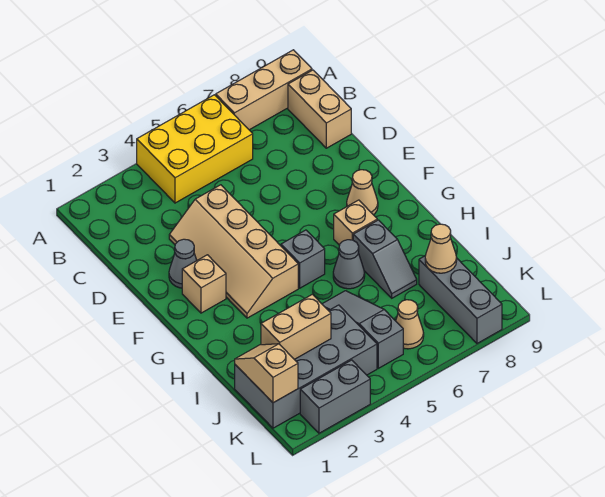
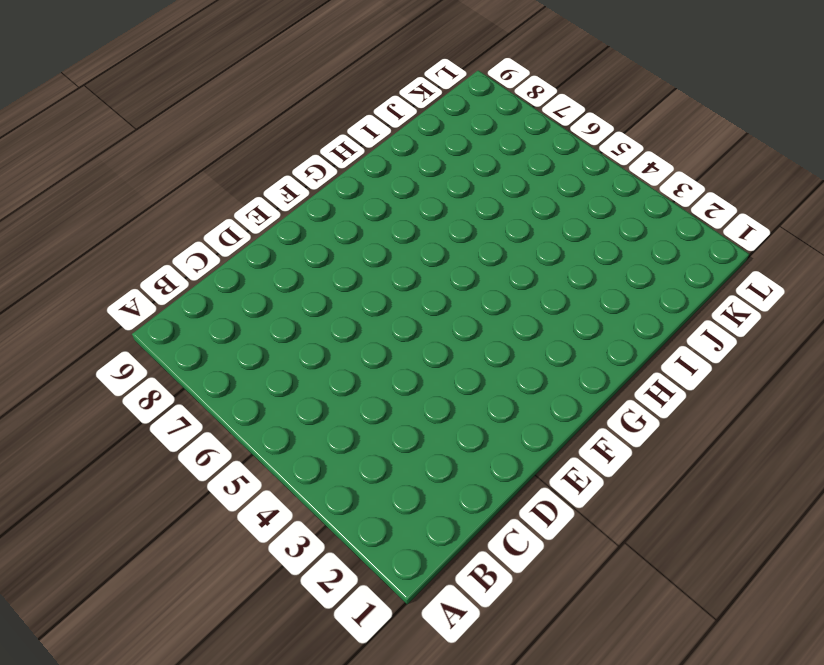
none -> yellow 2x3 brick [137,95,253,203]
none -> tan 1x3 brick [216,50,312,130]
none -> tan 1x2 brick [288,70,351,148]

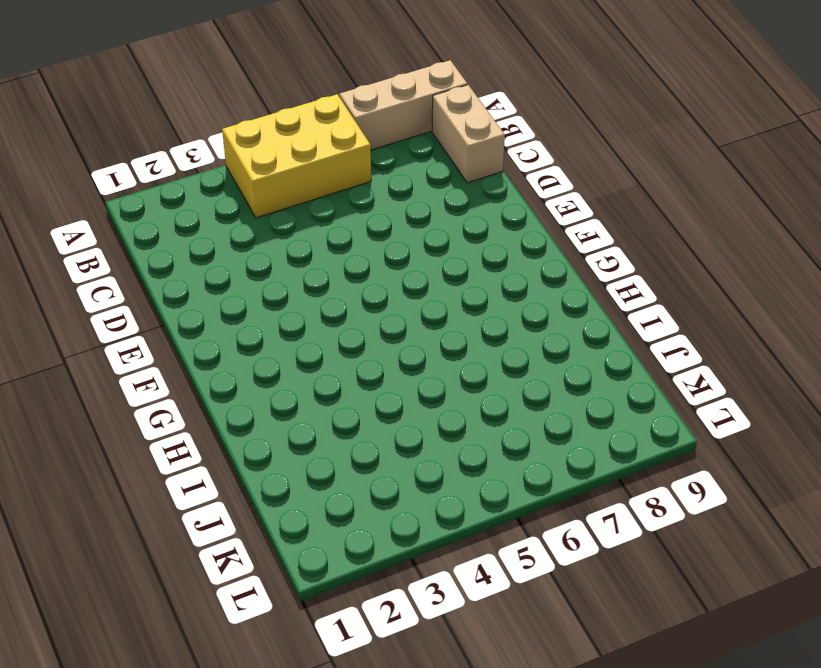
none -> tan 2x4 slope [169,185,298,318]
none -> grey 1x1 cone [169,239,197,288]
none -> tan 1x1 brick [182,255,226,313]

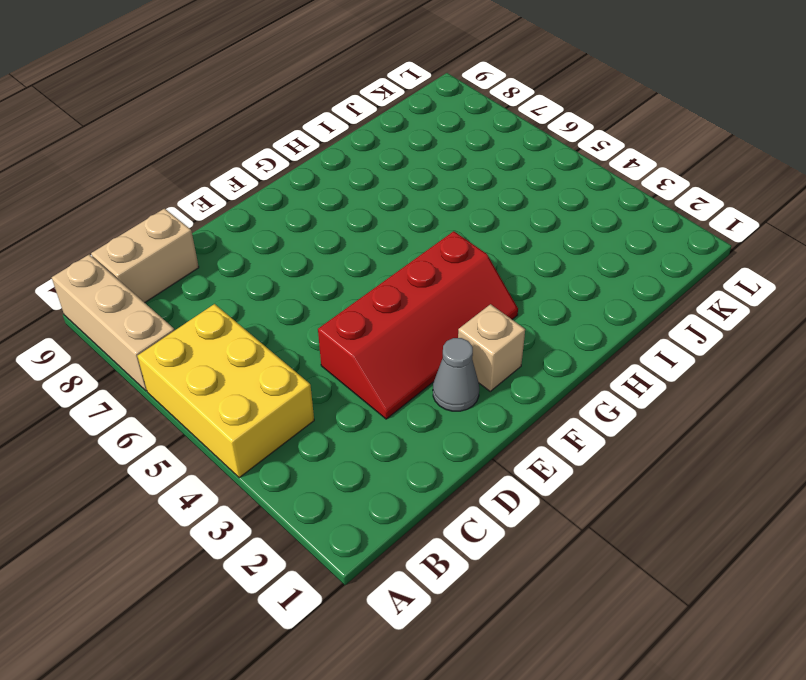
red 2x4 slope [318,231,518,419] -> tan 2x4 slope [169,185,298,318]
none -> tan 1x1 cone [347,170,378,215]
none -> grey 1x1 brick [281,230,325,288]
none -> tan 1x1 brick [334,200,377,245]

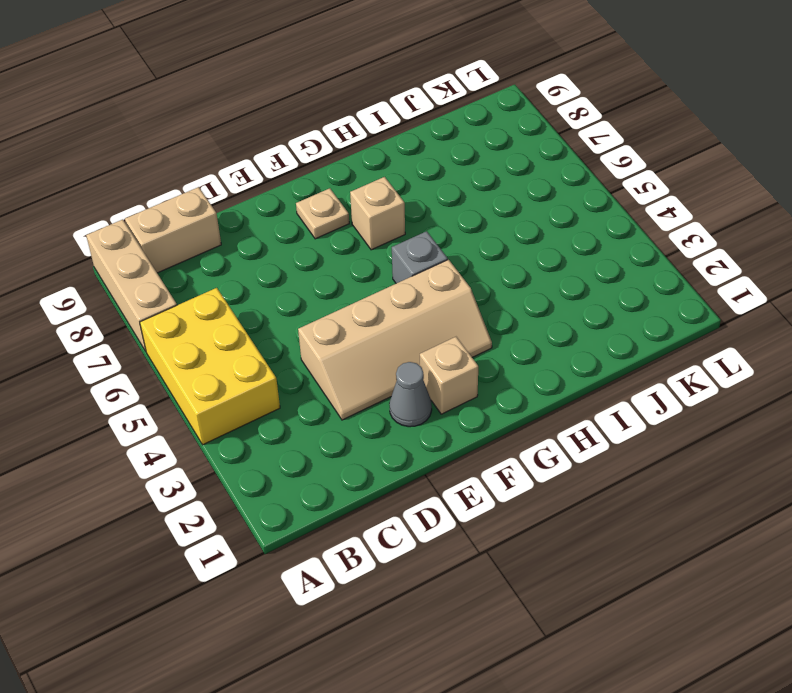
tan 1x1 plate [296,188,349,239] -> tan 1x1 cone [347,170,378,215]
none -> grey 1x1 cone [333,240,365,289]
none -> grey 1x2 slope [353,220,417,298]
none -> grey 1x3 slope [322,291,403,368]

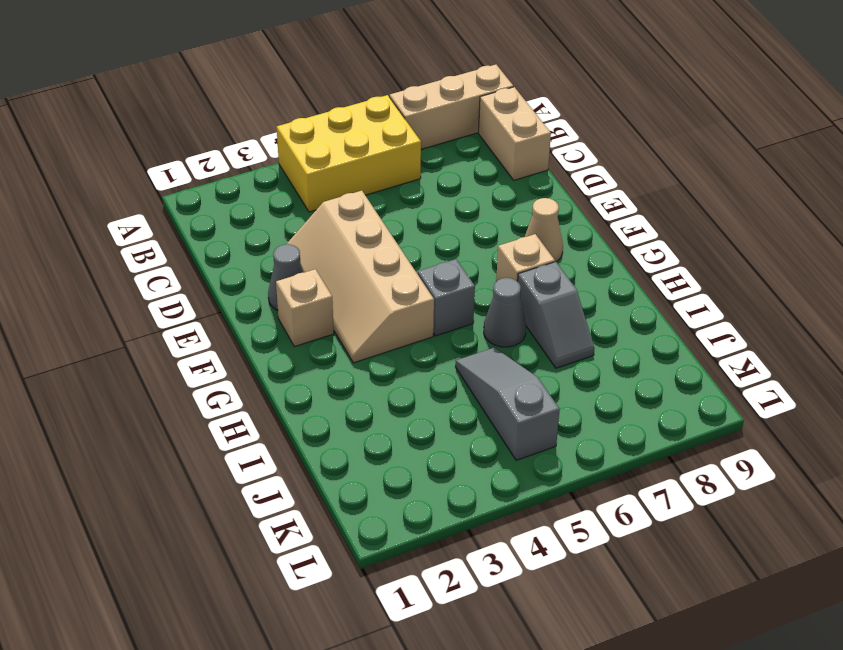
none -> grey 2x4 brick [235,305,377,428]
none -> grey 1x3 brick [419,256,502,343]
none -> tan 1x1 cone [396,300,424,349]

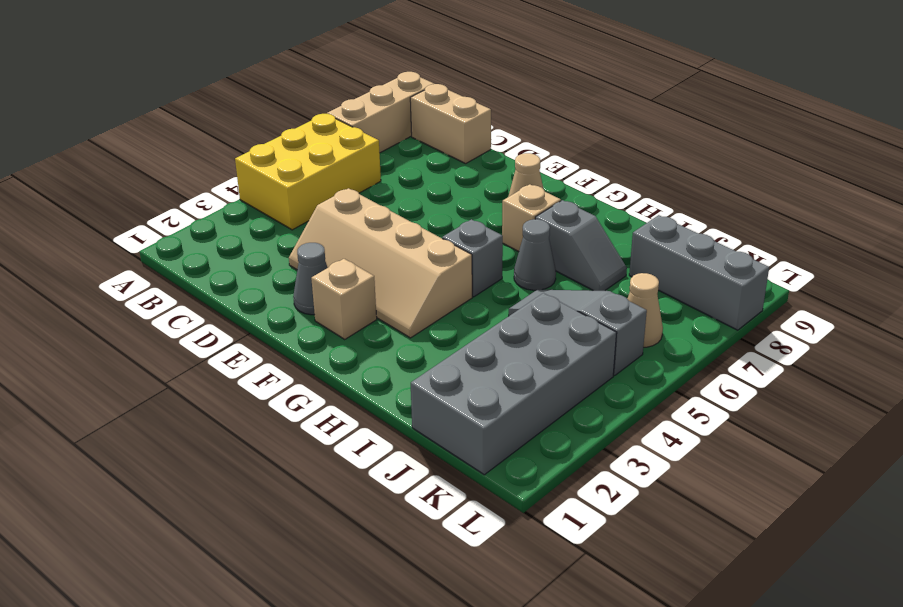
none -> grey 1x2 brick [300,360,370,433]
none -> tan 1x2 slope [235,344,298,403]
none -> tan 1x2 brick [261,294,331,359]

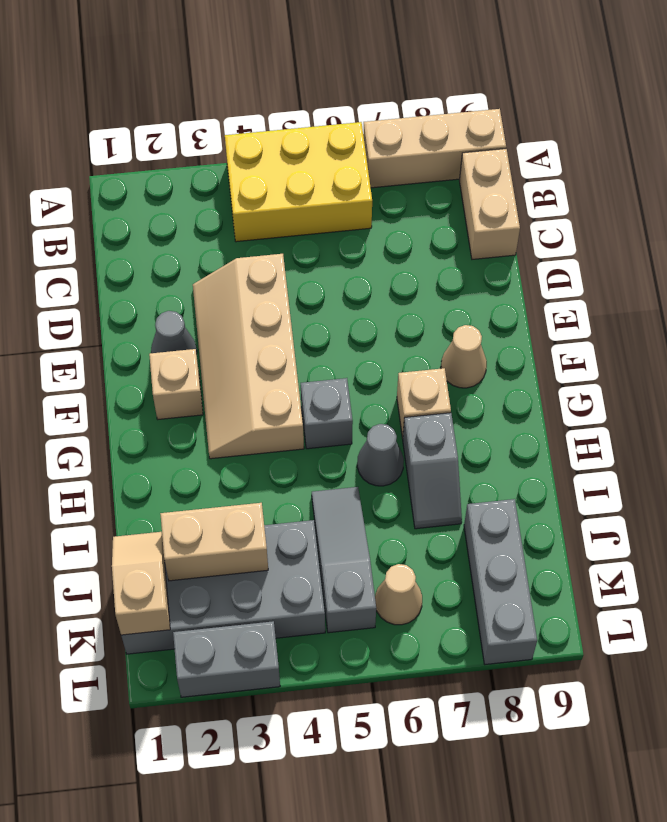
none -> tan 1x1 cone [425,224,457,273]

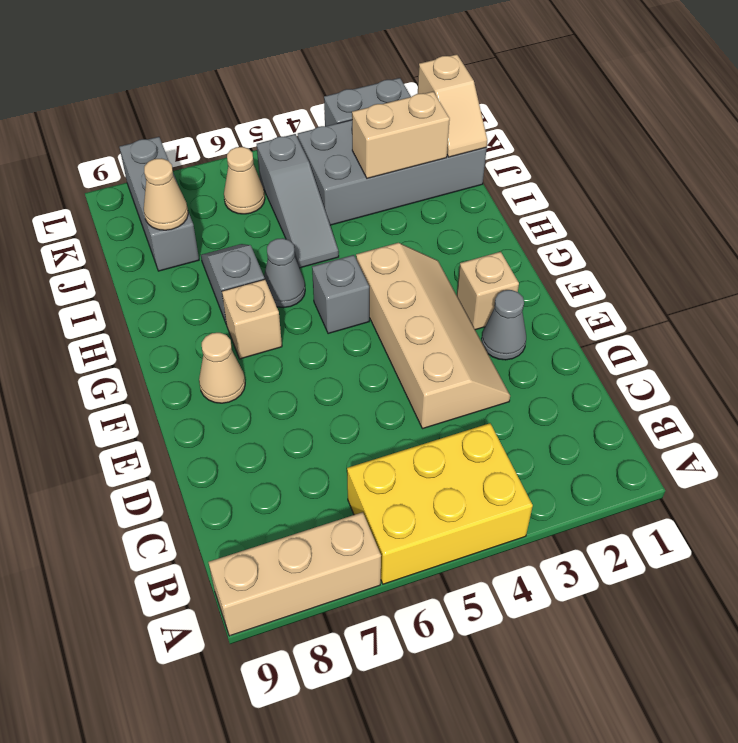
none -> tan 1x2 brick [288,70,351,148]

